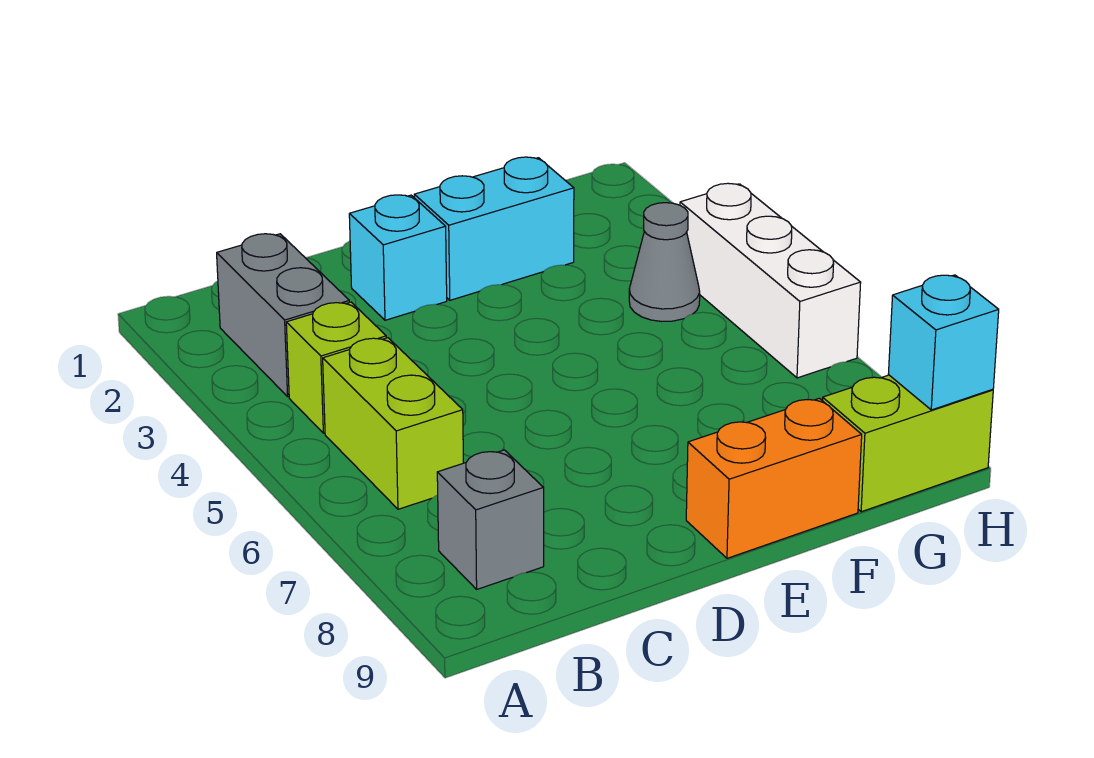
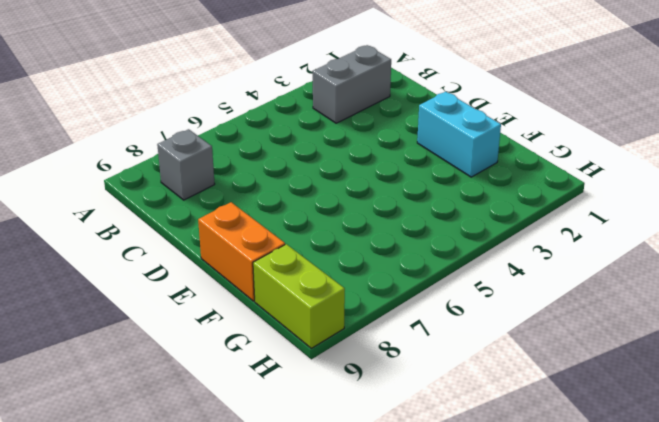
none -> lime 1x1 brick [286,302,386,433]
none -> lime 1x2 brick [323,338,463,509]

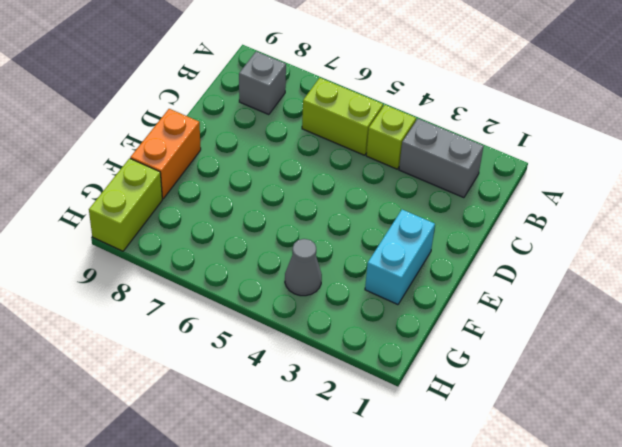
none -> cyan 1x1 brick [349,195,447,320]
none -> white 1x3 brick [680,183,861,378]

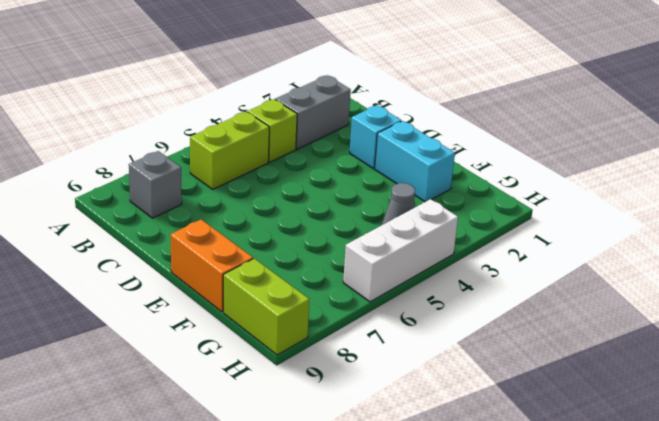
none -> cyan 1x1 brick [889,275,999,410]

